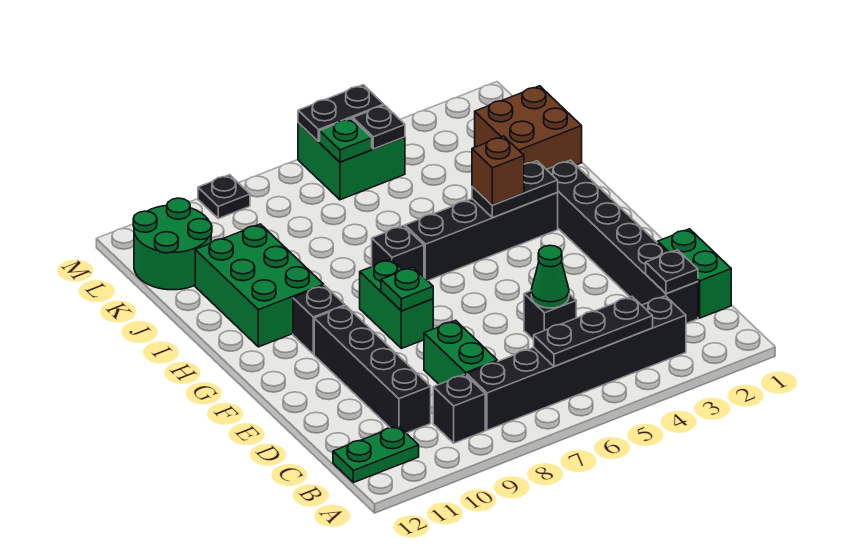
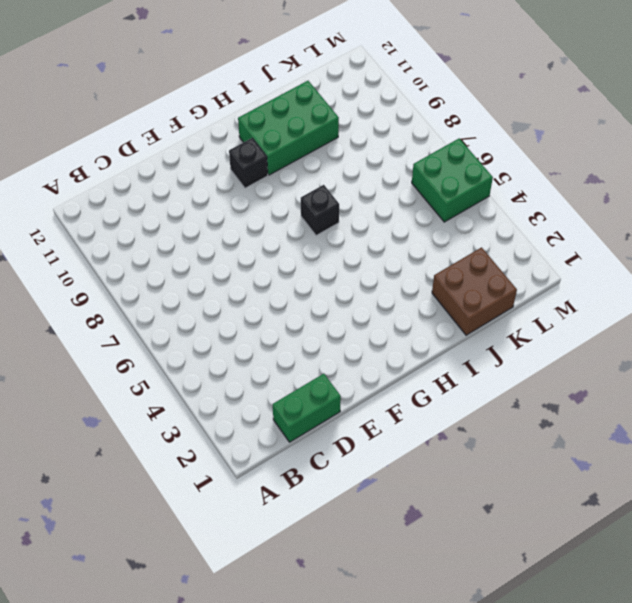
none -> black 1x6 brick [467,296,686,430]
none -> black 1x1 brick [433,375,485,443]
none -> green 1x2 plate [333,426,419,483]

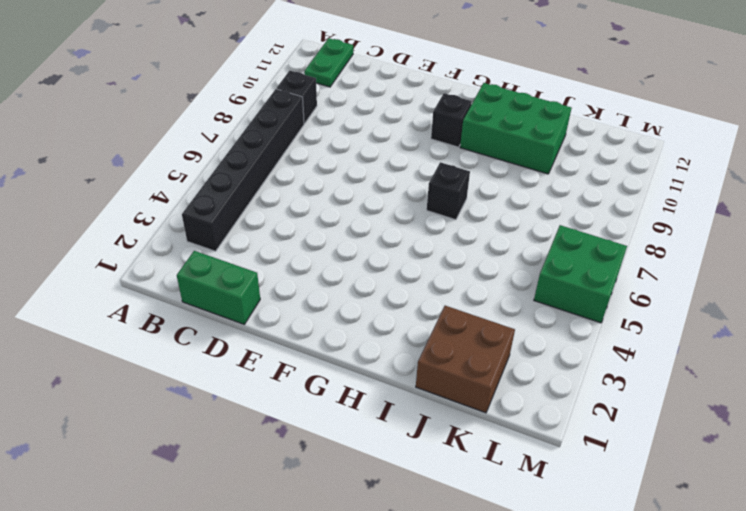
none -> black 1x6 brick [547,160,698,324]
none -> green 1x2 brick [424,320,497,384]
none -> black 1x4 brick [314,306,431,433]

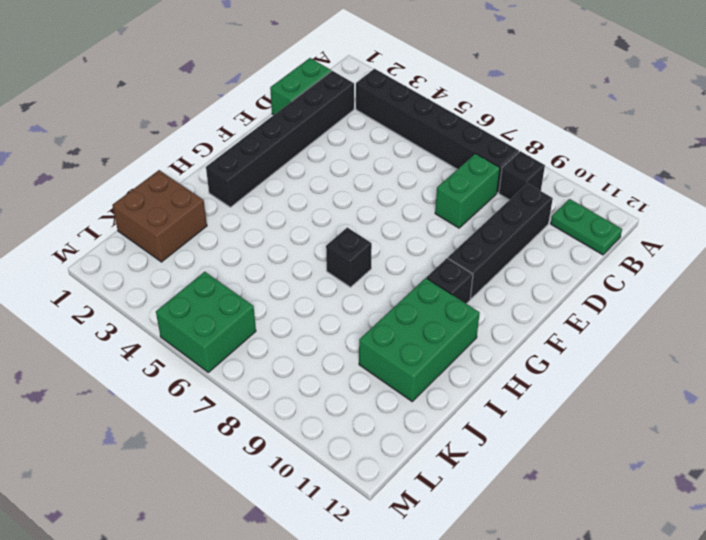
none -> black 1x1 brick [524,291,576,340]
none -> green 1x2 brick [360,259,433,349]
none -> black 1x4 brick [405,193,558,281]

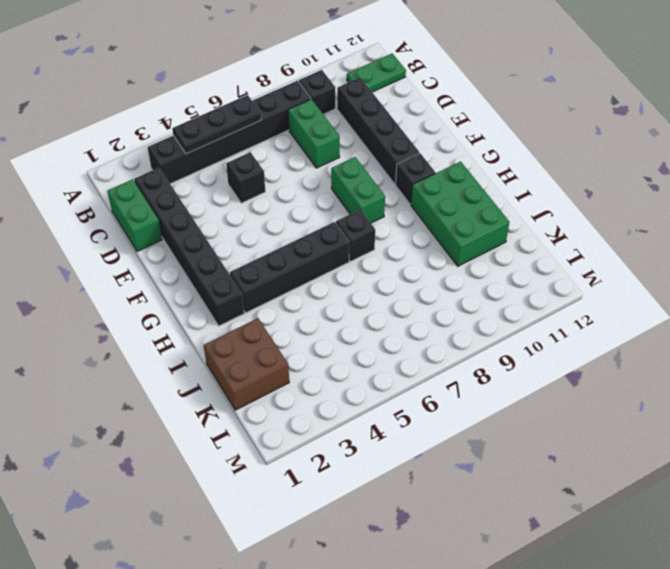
none -> green 2x2 round brick [133,198,212,290]
none -> green 2x2 brick [298,123,405,200]
none -> black 1x1 plate [198,175,250,219]

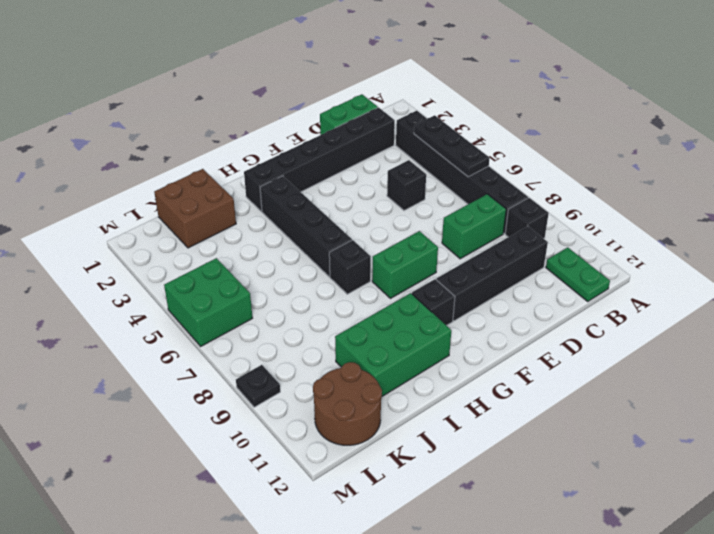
brown 2x2 round brick [313,362,382,445] -> green 2x2 round brick [133,198,212,290]
none -> black 1x1 plate [646,250,698,294]
none -> green 1x1 cone [531,245,569,308]
none -> green 1x1 plate [381,267,433,311]

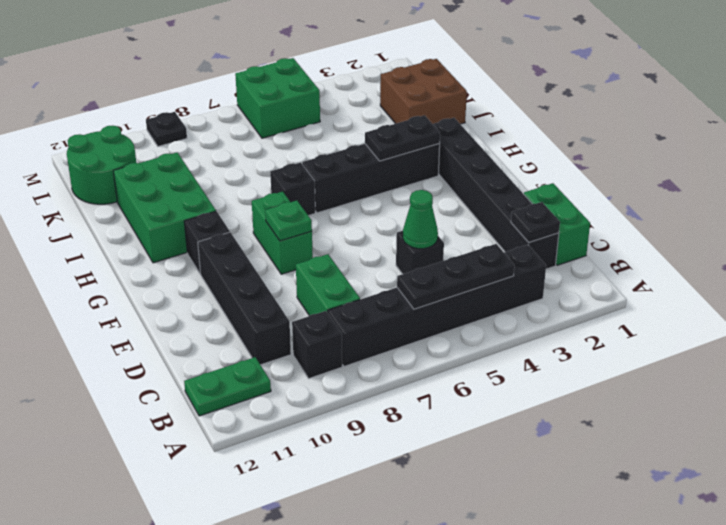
none -> black 1x1 plate [353,105,405,149]
none -> green 1x1 plate [320,118,372,162]
none -> black 1x2 plate [298,85,384,142]

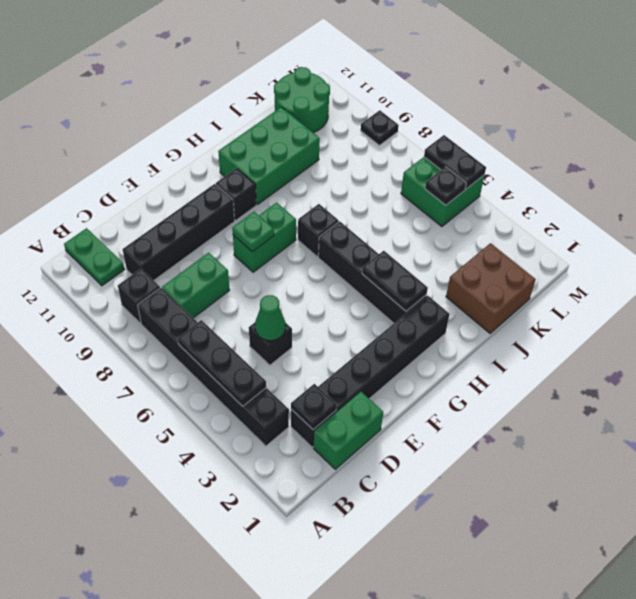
none -> green 1x1 plate [320,118,372,162]
none -> brown 1x1 brick [472,136,524,205]

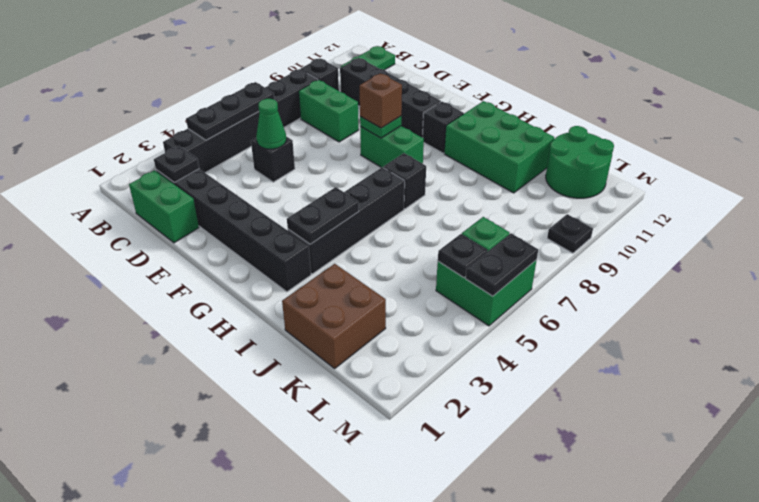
brown 1x1 brick [360,73,402,128] -> brown 1x1 brick moved to [472,136,524,205]

